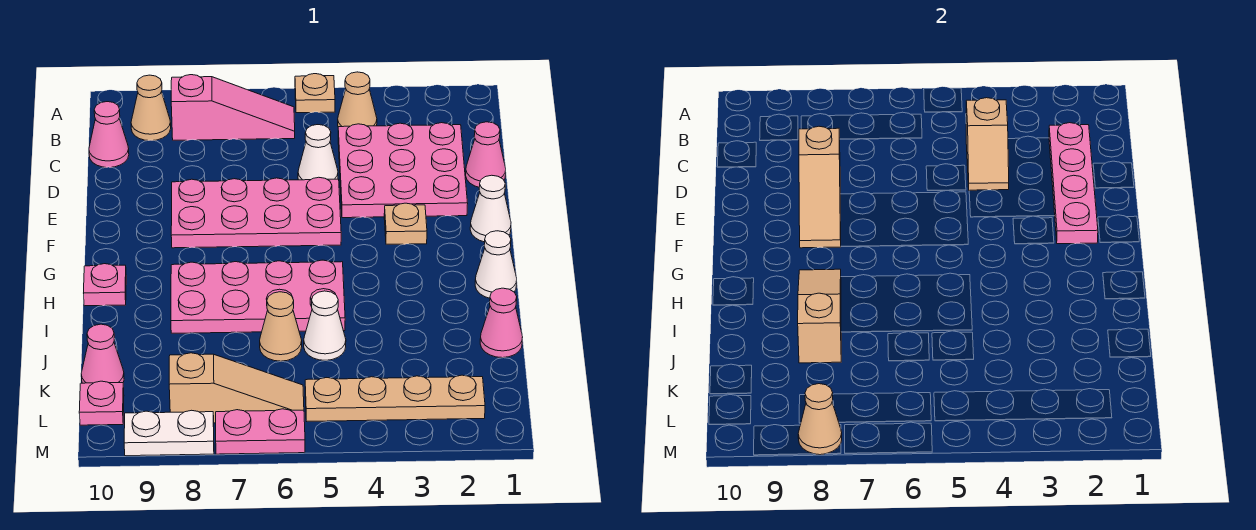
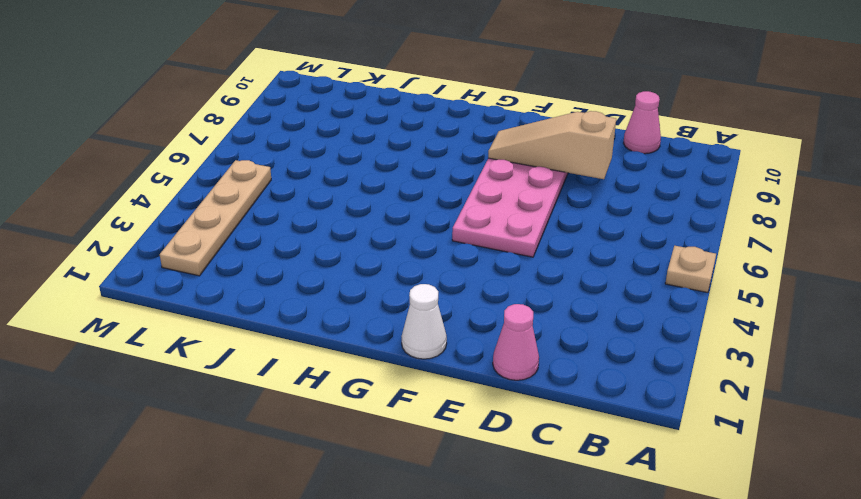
none -> tan 1x1 cone [338,72,377,127]
none -> pink 1x3 slope [171,75,295,140]
none -> tan 1x1 cone [131,75,171,141]

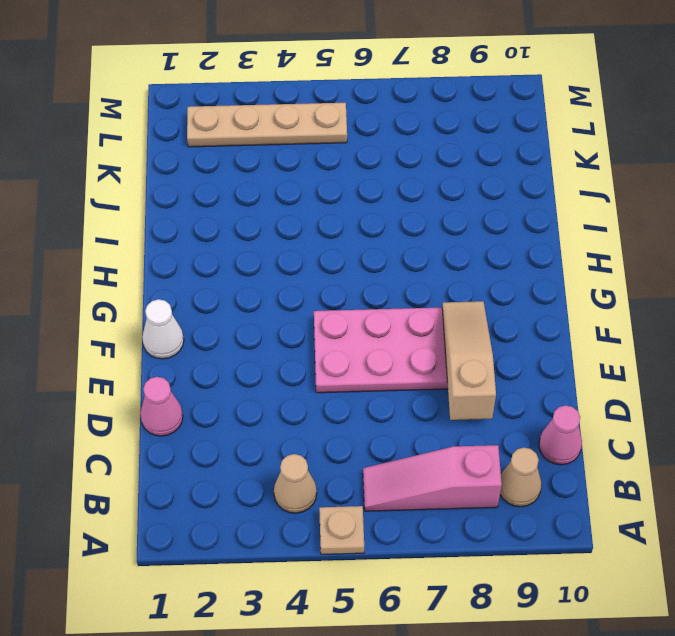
none -> pink 3x3 plate [338,123,468,218]
none -> white 1x1 cone [298,125,338,180]
none -> tan 1x1 plate [384,203,427,244]

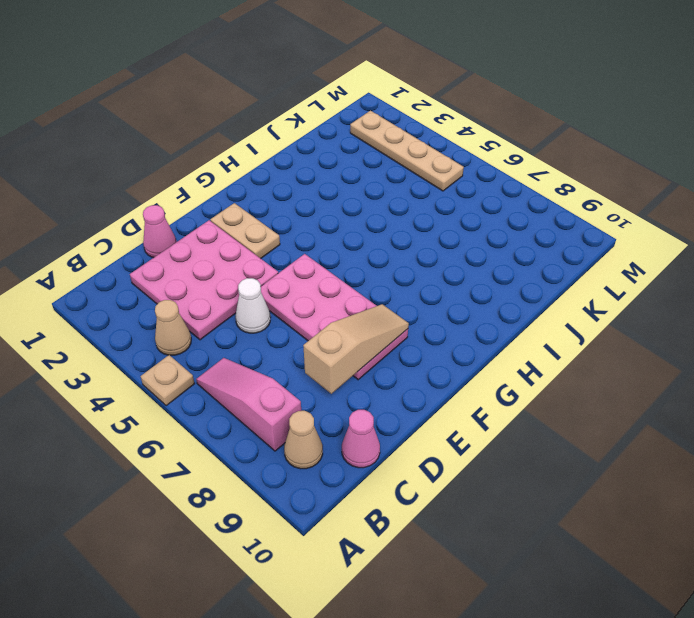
tan 1x2 plate [210,203,280,258] -> tan 1x1 plate [384,203,427,244]
none -> white 1x1 cone [470,175,511,242]
none -> white 1x1 cone [475,231,517,298]
none -> pink 2x4 plate [171,260,345,333]

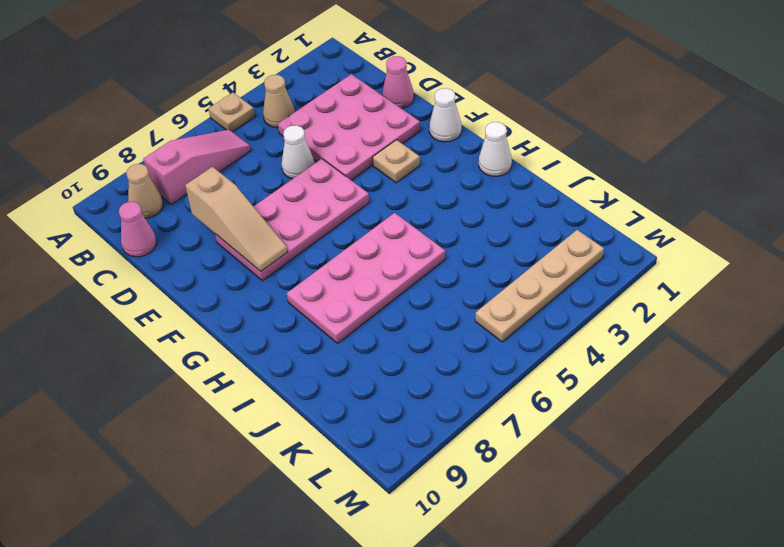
none -> pink 1x1 plate [84,264,126,306]
none -> pink 1x1 cone [480,288,523,358]
none -> white 1x1 cone [304,291,346,360]

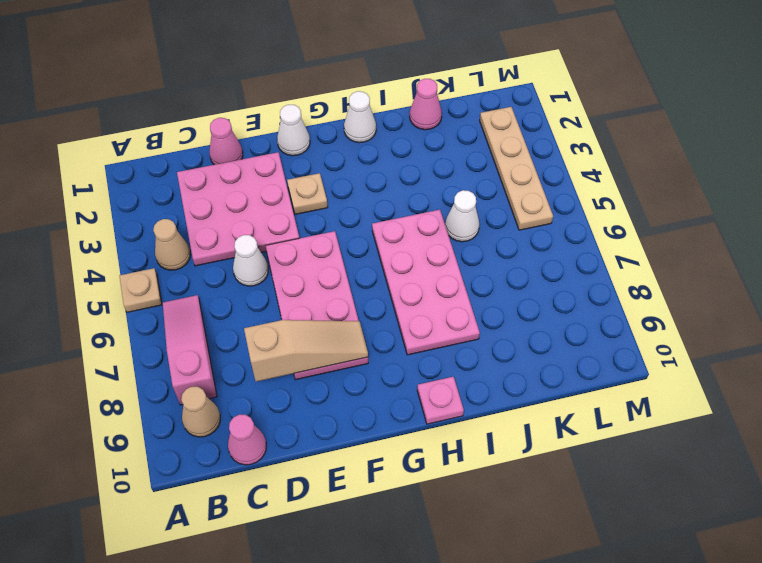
none -> tan 1x1 cone [260,292,302,361]
none -> pink 1x1 cone [81,324,124,383]
none -> tan 1x3 slope [169,353,304,423]

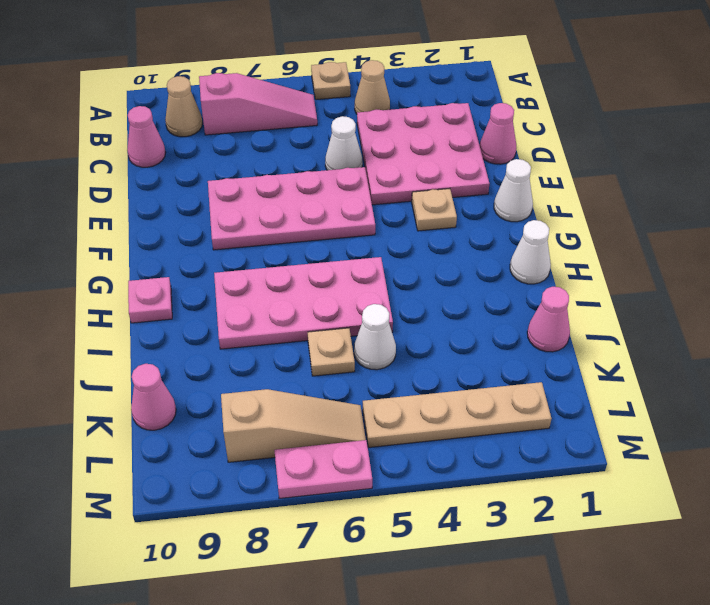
tan 1x1 plate [308,328,355,376] -> tan 1x1 cone [260,292,302,361]
none -> pink 1x1 plate [79,381,124,425]
none -> white 1x2 plate [124,410,214,456]
none -> pink 1x4 plate [1049,123,1098,244]

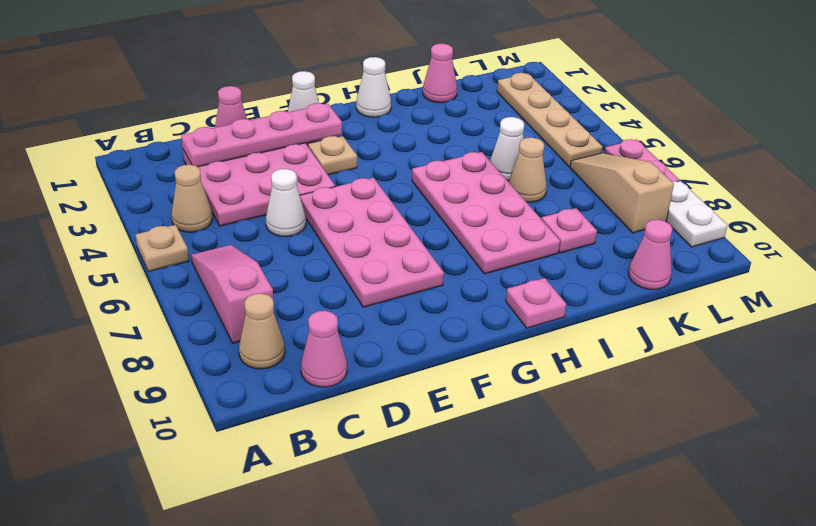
pink 1x1 plate [542,208,597,253] -> pink 1x1 plate moved to [79,381,124,425]
none -> tan 1x2 slope [966,98,1009,190]
none -> tan 1x3 slope [799,126,841,248]
none -> tan 1x3 slope [798,269,841,363]

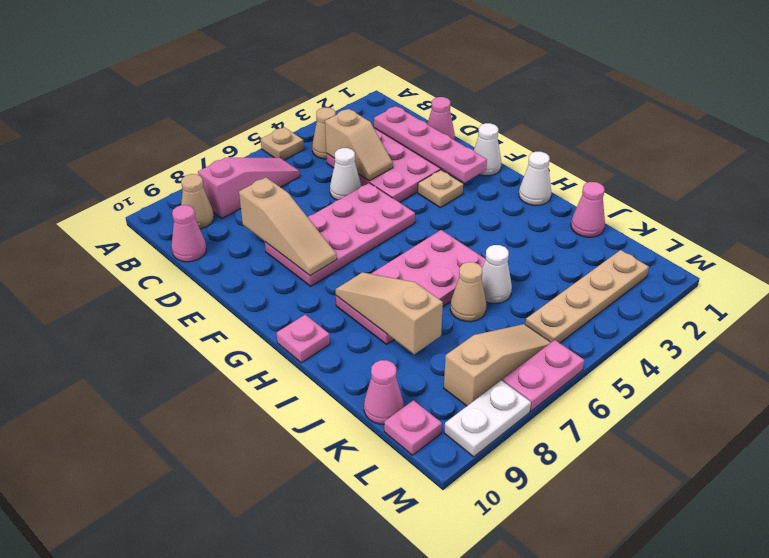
none -> tan 1x1 cone [798,384,842,455]

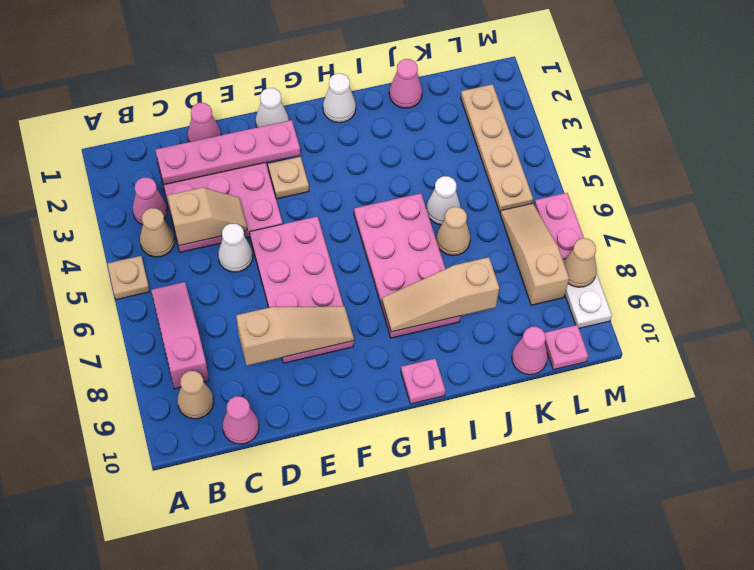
pink 1x1 cone [133,178,167,225] -> none

